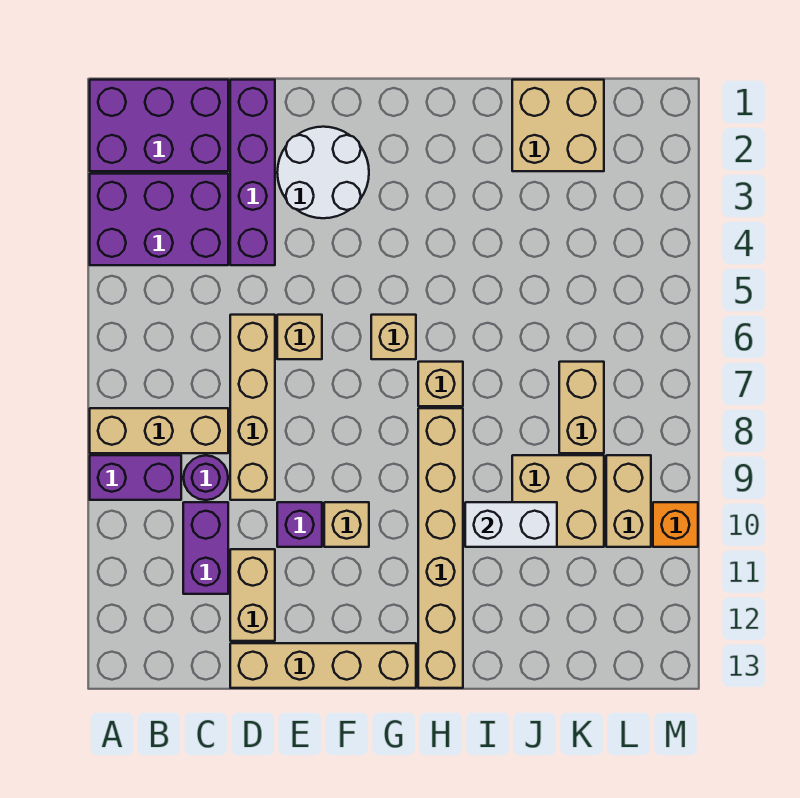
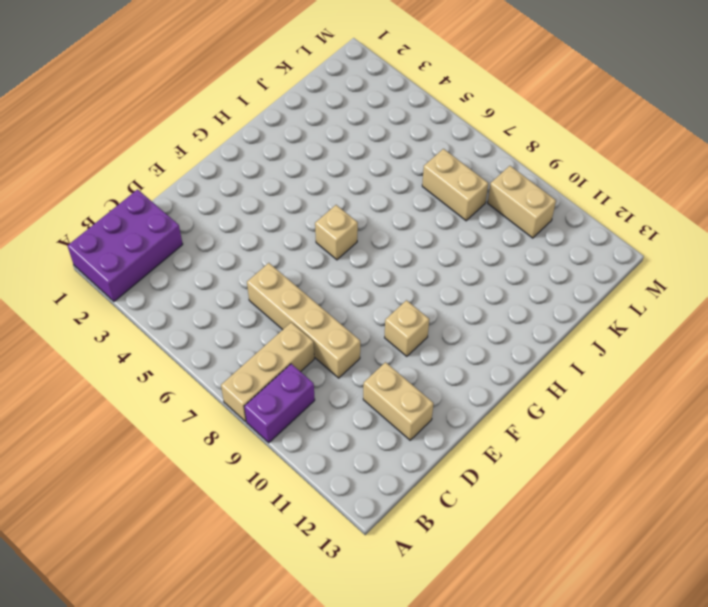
none -> purple 2x3 brick [90,174,228,265]
none -> purple 1x1 round brick [184,455,228,500]
none -> purple 1x2 brick [183,502,228,594]

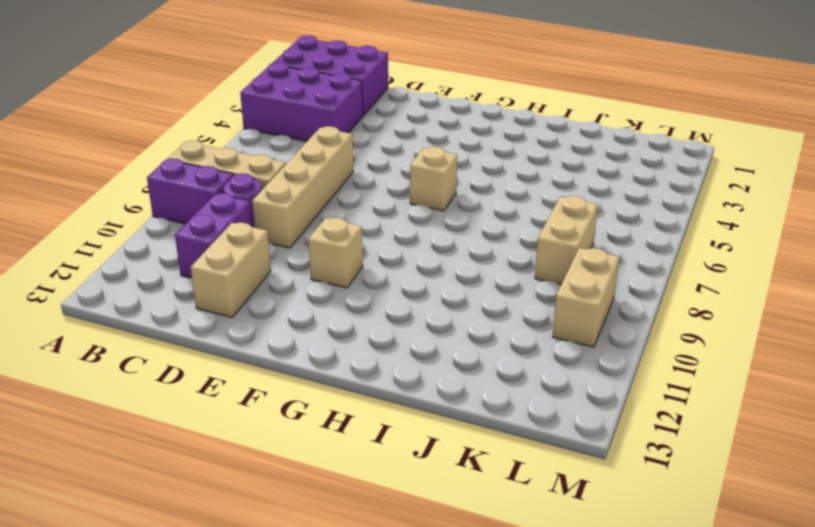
none -> purple 1x4 brick [230,80,275,265]
none -> tan 1x4 brick [230,643,416,688]
none -> white 2x2 round brick [277,127,369,218]

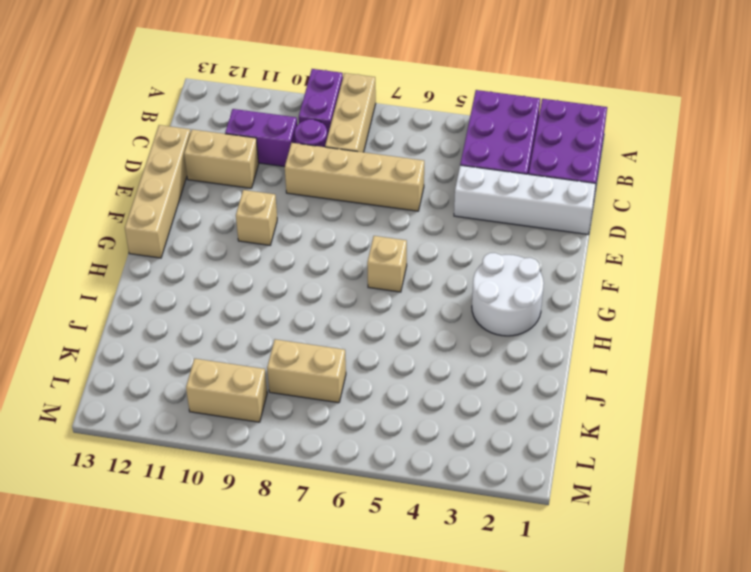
white 1x4 brick [454,165,596,234] -> purple 1x4 brick [230,80,275,265]
white 2x2 round brick [472,253,544,336] -> white 2x2 round brick moved to [277,127,369,218]
none -> tan 1x1 brick [277,315,322,359]
none -> purple 1x1 brick [277,502,322,547]
none -> tan 1x1 brick [418,362,463,406]

